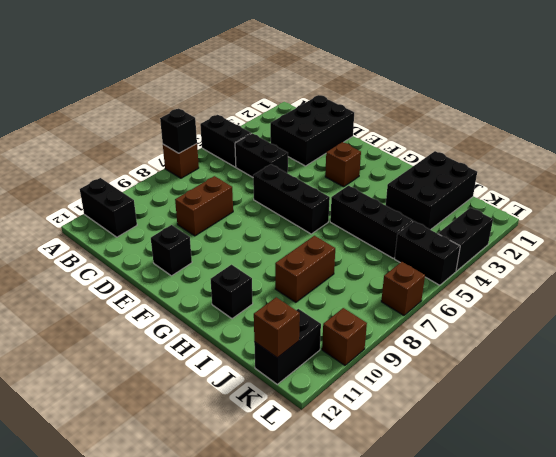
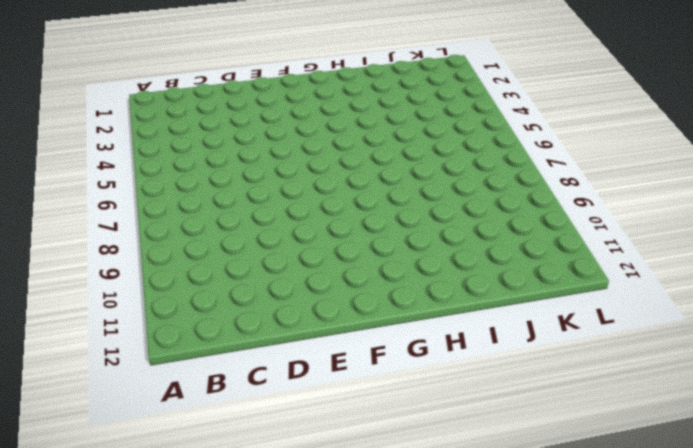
none -> black 1x2 brick [200,115,251,167]
none -> brown 1x1 brick [163,144,199,178]
none -> black 1x2 brick [80,178,137,237]

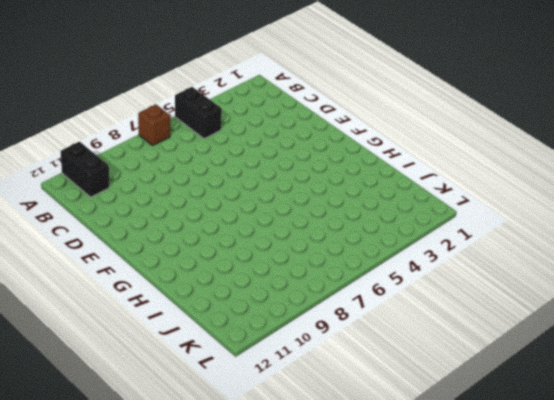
none -> black 2x3 brick [270,95,354,166]
none -> black 1x2 brick [235,133,288,177]
none -> brown 1x2 brick [175,176,233,236]

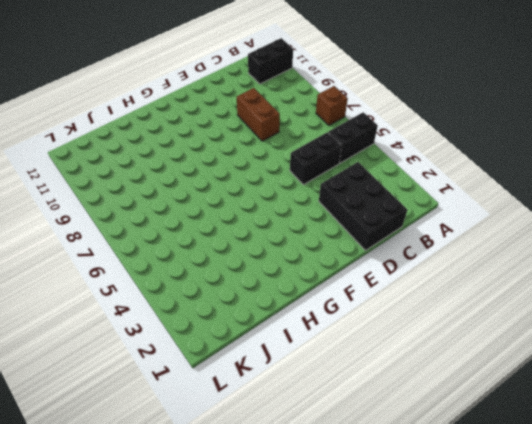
none -> black 1x3 brick [253,164,330,234]
none -> black 1x1 brick [151,225,192,276]
none -> brown 1x1 brick [325,142,361,187]

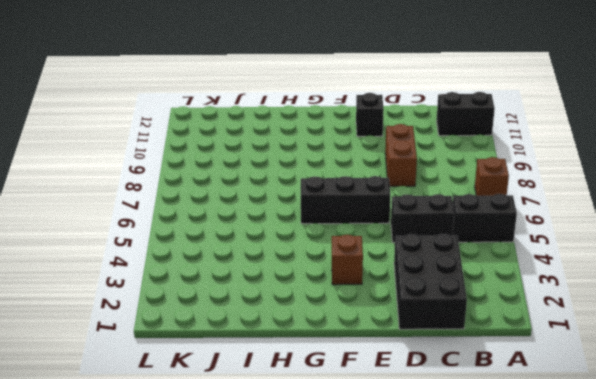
none -> black 1x3 brick [330,186,413,258]
none -> black 1x1 brick [211,265,253,319]
none -> black 2x3 brick [386,151,477,230]

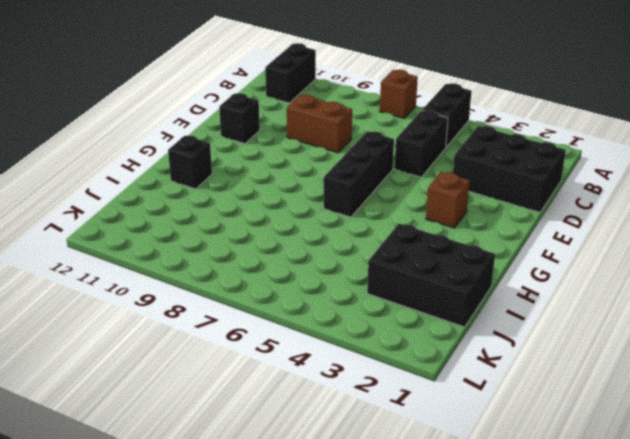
none -> black 1x3 brick [330,186,413,258]
none -> brown 1x2 brick [275,236,335,302]
none -> black 1x2 brick [395,221,460,285]

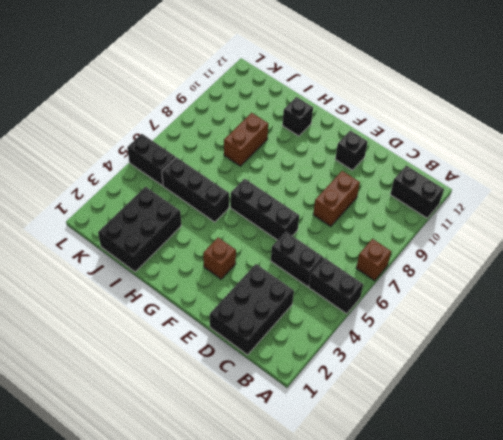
none -> black 1x2 brick [254,309,321,384]
none -> black 1x2 brick [438,208,493,271]
none -> brown 1x1 brick [381,262,425,315]

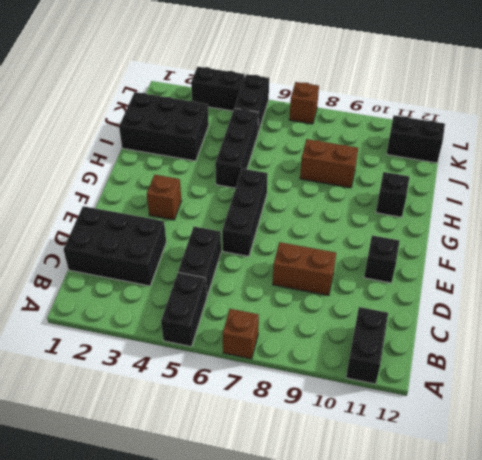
none -> brown 1x1 brick [322,308,367,365]
none -> black 1x1 brick [160,109,197,153]
none -> brown 1x1 brick [254,297,300,358]

